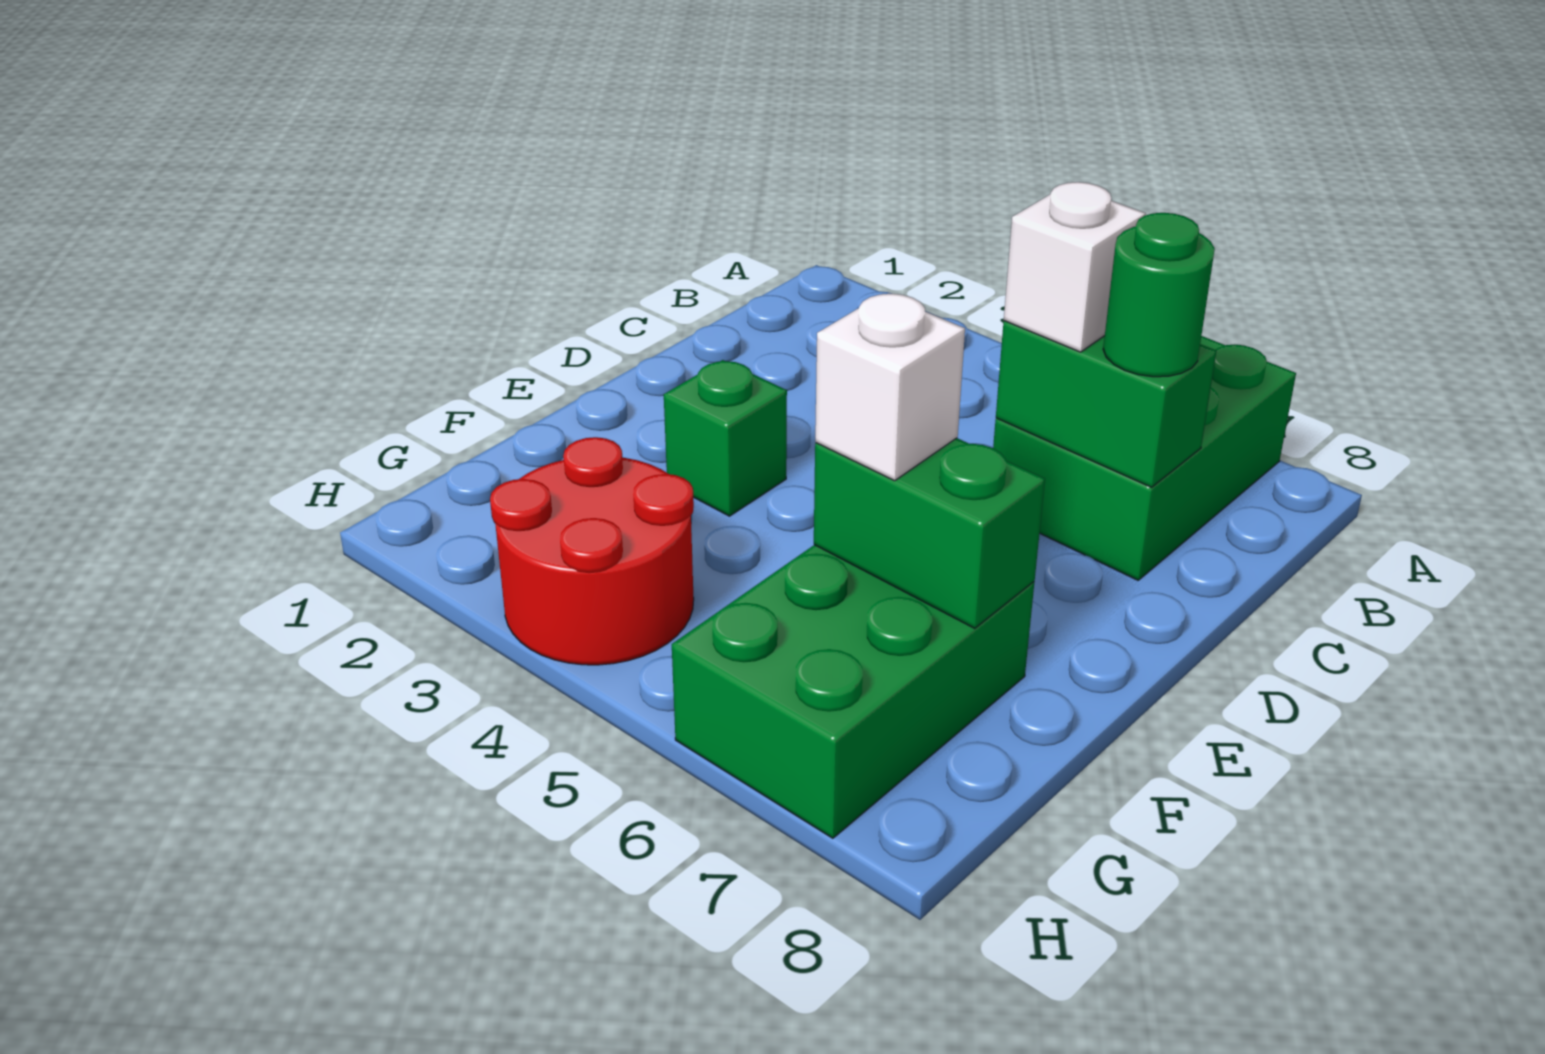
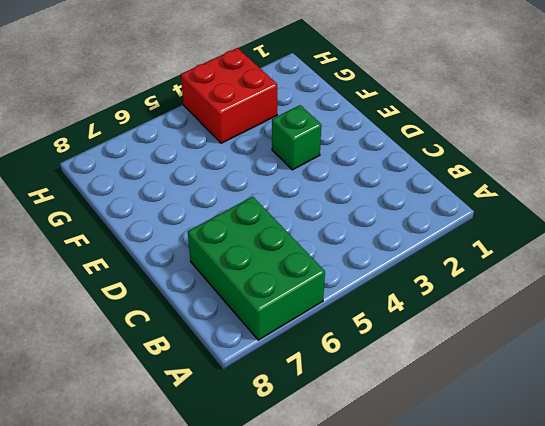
red 2x2 brick [181,48,277,143] -> red 2x2 round brick [490,437,694,665]
none -> green 2x3 brick [672,545,1034,838]
none -> green 1x2 brick [996,321,1216,487]

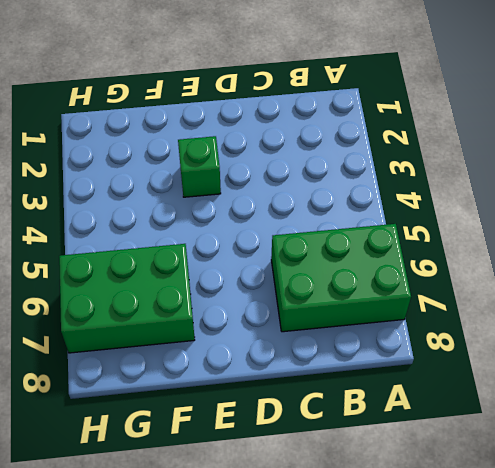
none -> red 2x2 round brick [490,437,694,665]
none -> green 1x2 brick [996,321,1216,487]

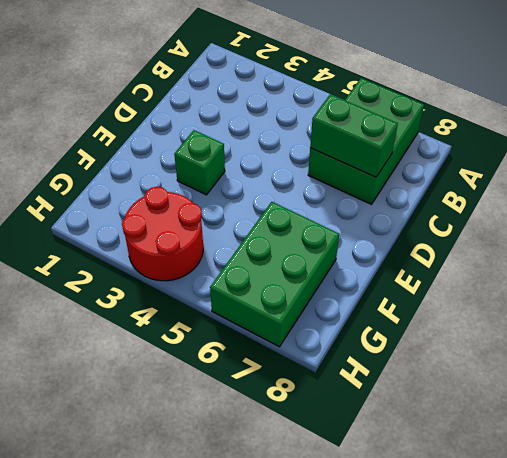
none -> green 1x2 brick [814,438,1045,628]
none -> white 1x1 brick [1004,182,1146,352]

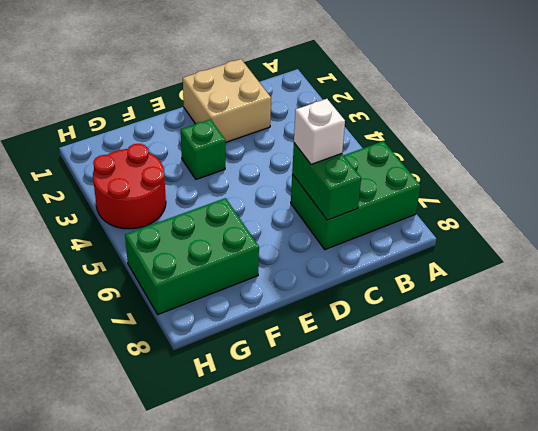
tan 2x2 brick [183,59,271,143] -> none
none -> green 1x2 brick [814,438,1045,628]
none -> green 1x1 round brick [1103,213,1215,377]

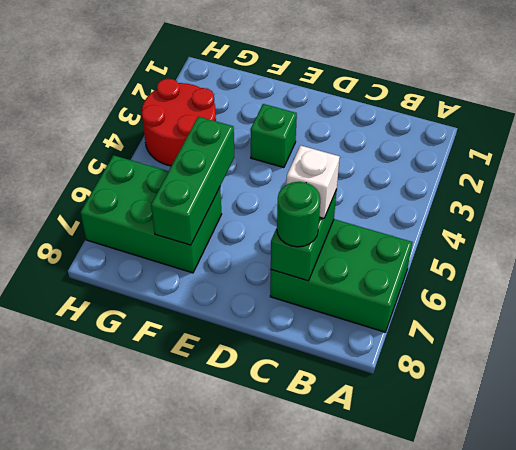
green 1x3 brick [151,117,234,245] -> green 1x2 brick [814,438,1045,628]
none -> white 1x1 brick [815,294,965,481]

